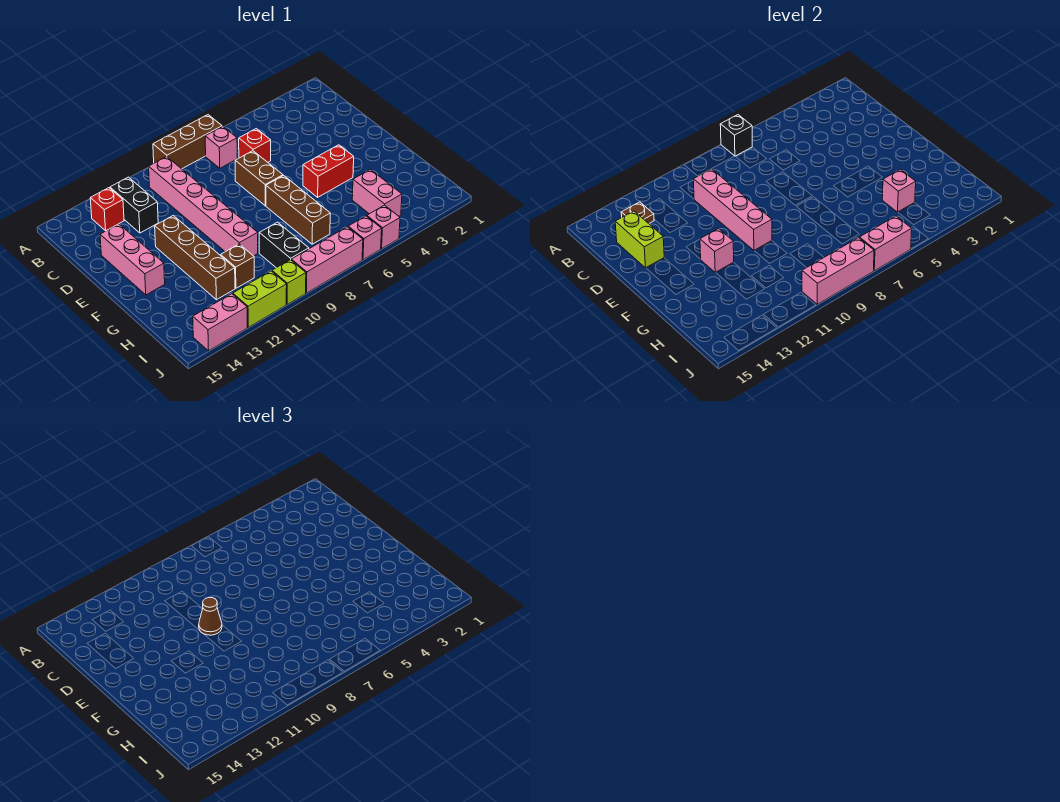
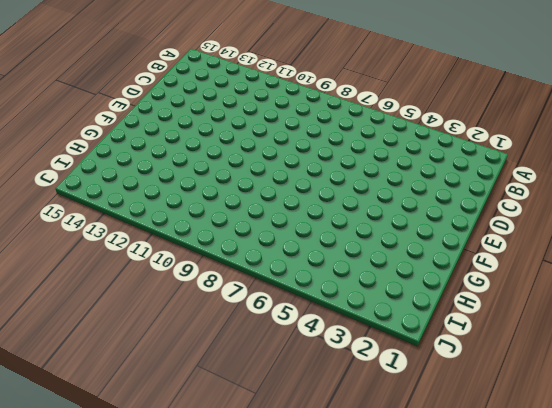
none -> brown 1x3 brick [153,115,222,169]
none -> pink 1x1 brick [205,127,237,168]
none -> pink 1x6 brick [149,157,258,256]

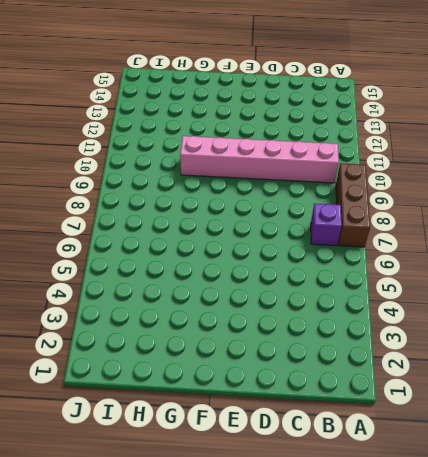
purple 1x1 brick [311,203,342,246] -> pink 1x1 brick [205,127,237,168]
none -> black 1x2 brick [110,177,158,233]
none -> red 1x1 brick [90,188,124,231]
none -> red 1x1 brick [239,129,271,162]

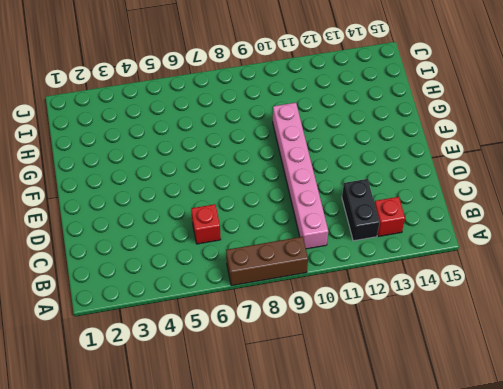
none -> pink 1x1 brick [205,127,237,168]
none -> brown 1x2 brick [235,151,283,206]
none -> pink 1x3 brick [100,224,165,295]

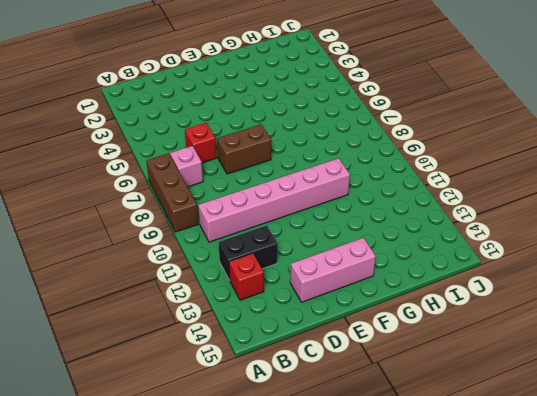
none -> brown 1x4 brick [155,216,235,300]
none -> red 1x2 brick [303,145,354,197]
none -> brown 1x3 brick [266,176,330,244]

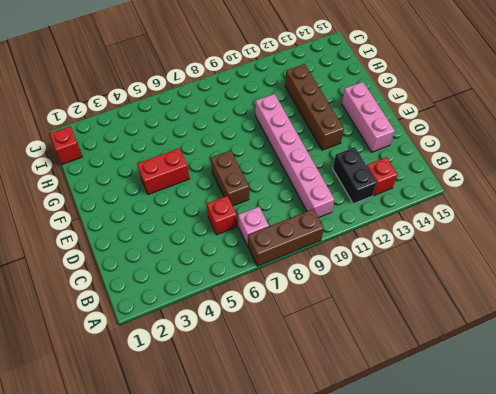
red 1x1 brick [50,126,82,164] -> none
none -> brown 1x3 brick [266,176,330,244]
none -> pink 1x2 brick [352,169,402,216]
none -> black 1x2 brick [259,222,309,268]

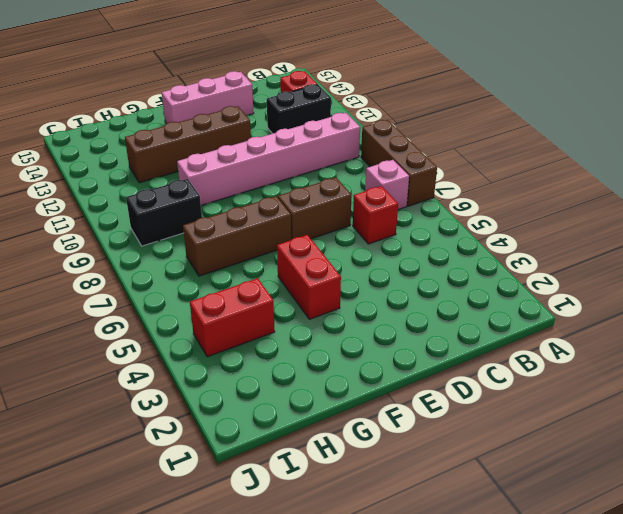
red 1x2 brick [190,278,275,357] -> pink 1x2 brick [352,169,402,216]
none -> brown 1x1 brick [221,244,254,288]
none -> pink 1x1 brick [367,205,400,249]
none -> pink 1x1 brick [348,216,382,260]

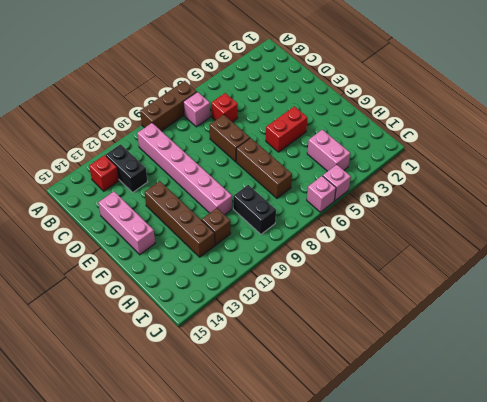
none -> pink 1x3 brick [291,227,363,293]
none -> lime 1x1 brick [272,260,306,304]
none -> lime 1x2 brick [233,271,287,327]

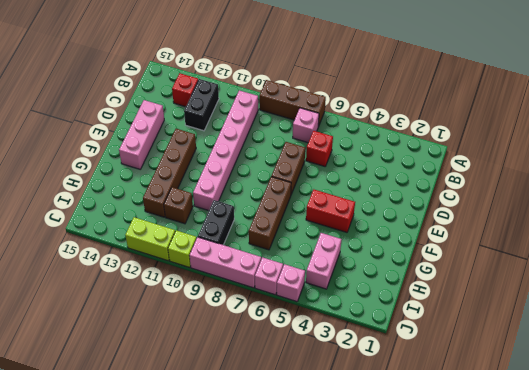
none -> pink 1x2 brick [193,294,247,351]
none -> black 1x1 brick [720,115,752,156]
none -> brown 1x1 plate [621,202,654,223]

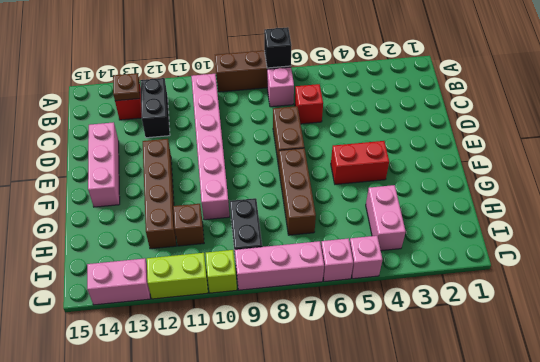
none -> pink 1x4 brick [693,169,772,250]
none -> lime 1x2 brick [615,211,664,268]
none -> pink 1x1 brick [700,229,734,273]

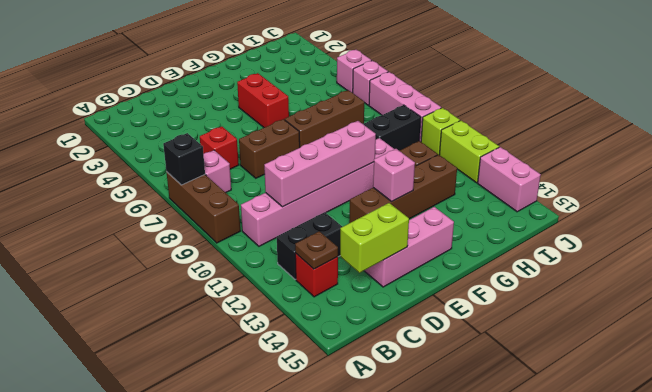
none -> pink 1x2 brick [352,169,402,216]
none -> pink 1x1 brick [882,169,916,212]
none -> pink 1x2 brick [859,216,912,271]

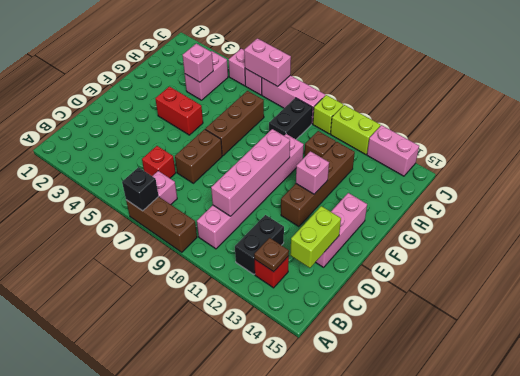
none -> pink 1x3 brick [802,238,874,304]
none -> brown 1x1 cone [199,598,222,635]

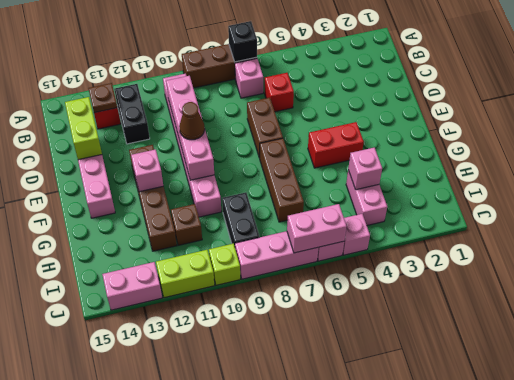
none -> pink 1x3 brick [802,238,874,304]

